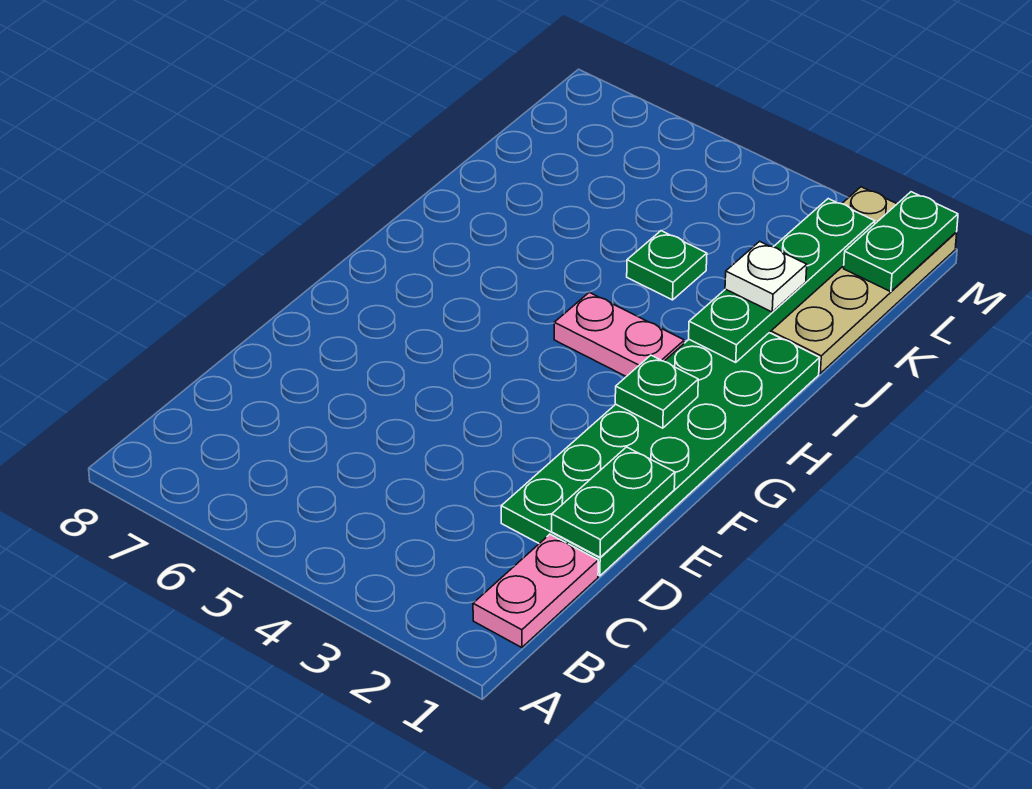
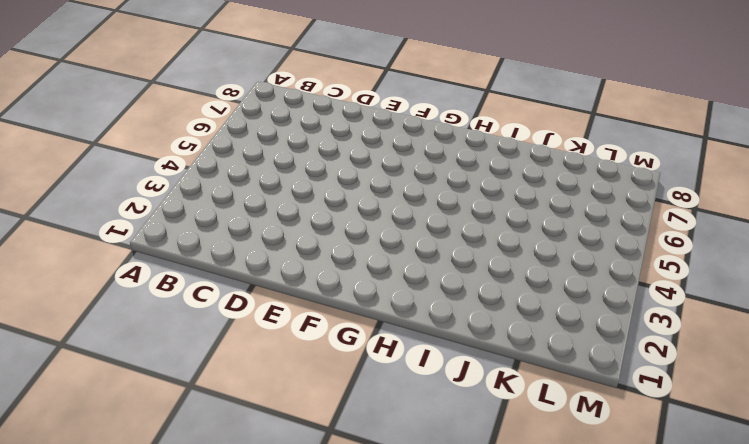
none -> pink 1x2 plate [473,534,598,648]
none -> green 2x6 plate [501,333,820,576]

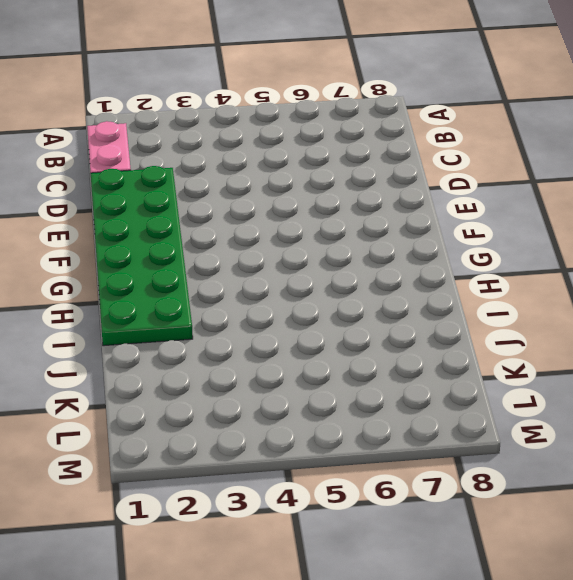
none -> pink 1x2 plate [554,292,684,377]
none -> tan 2x4 plate [769,187,957,373]

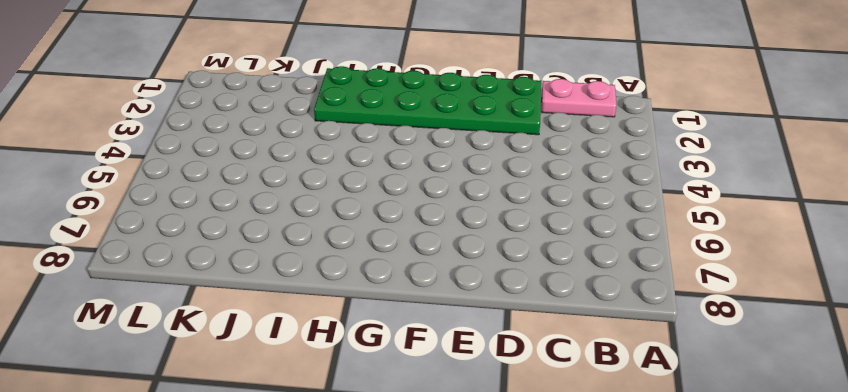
none -> pink 1x2 plate [554,292,684,377]
none -> tan 2x4 plate [769,187,957,373]

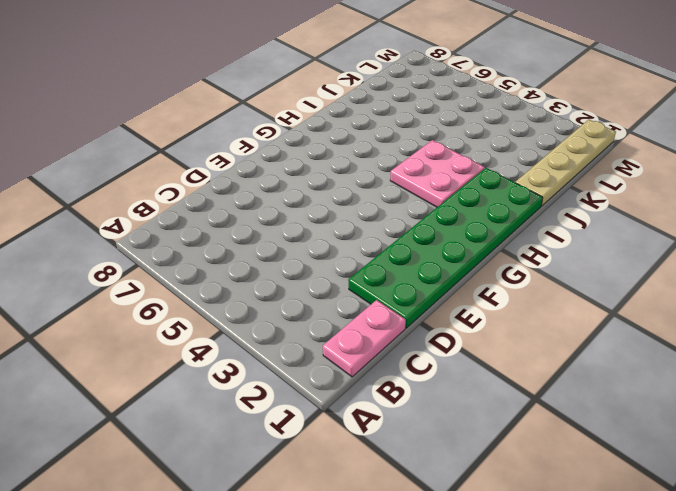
pink 2x2 plate [390,140,485,207] -> pink 1x2 plate [554,292,684,377]
tan 1x4 plate [515,119,616,206] -> tan 2x4 plate [769,187,957,373]
none -> green 1x1 plate [627,231,707,300]
none -> green 1x2 plate [552,447,675,557]

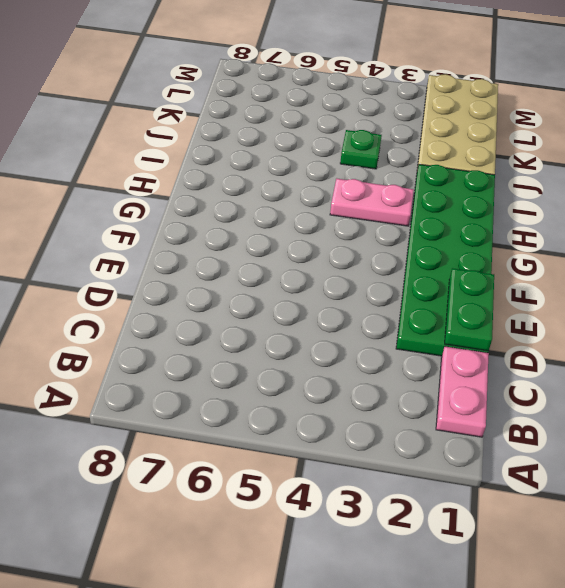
none -> green 1x1 plate [615,355,698,428]
none -> green 1x4 plate [689,199,875,362]

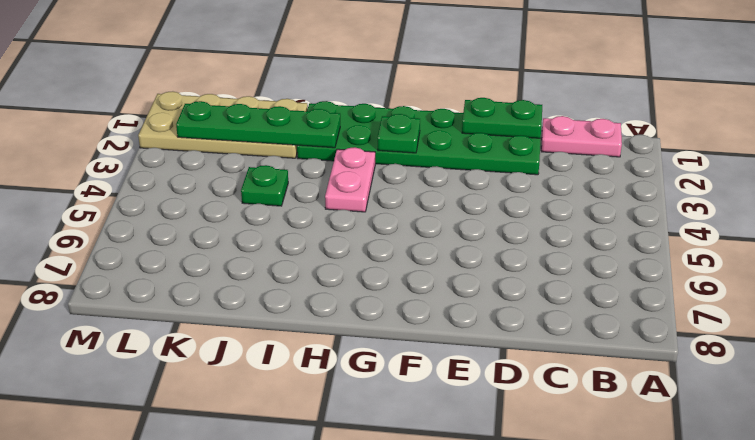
none -> green 1x2 plate [844,192,958,292]
none -> white 1x1 plate [725,241,807,312]

